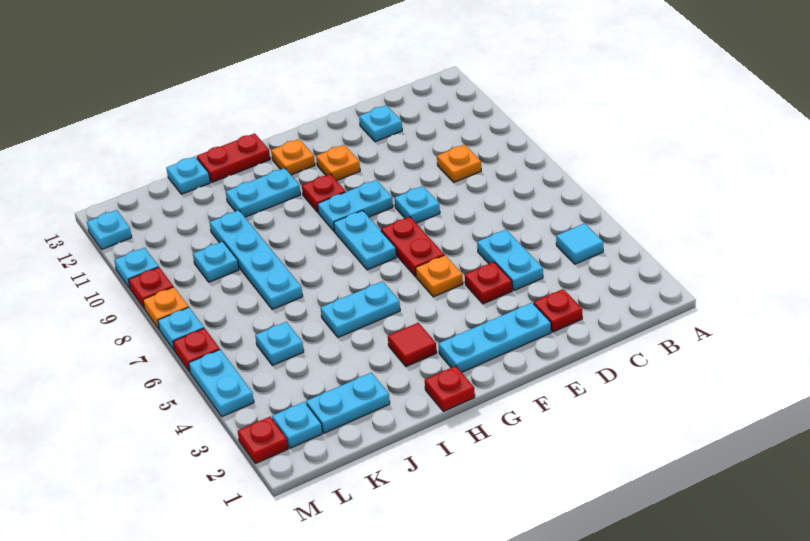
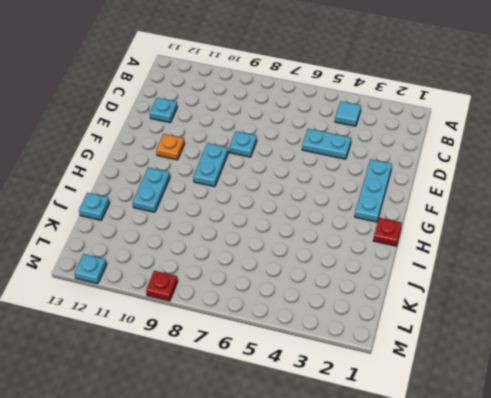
none -> orange 1x1 plate [437,144,481,182]
none -> red 1x1 plate [534,289,582,332]
none -> red 1x1 plate [465,262,512,304]
none -> orange 1x1 plate [416,255,463,297]

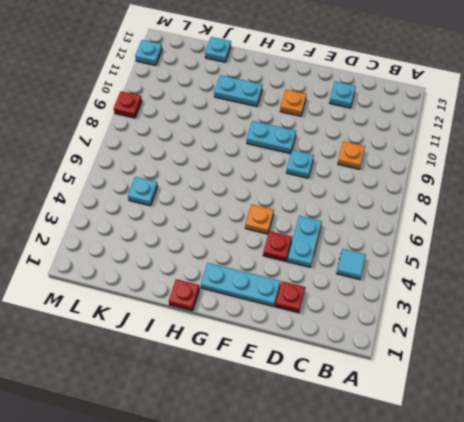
none -> red 1x2 plate [381,217,444,277]
none -> cyan 1x2 plate [334,210,397,270]
none -> red 1x1 plate [302,174,346,212]
none -> orange 1x1 plate [271,139,315,175]

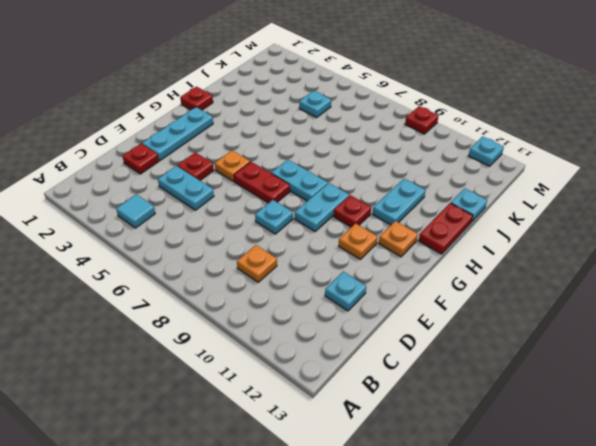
none -> red 1x1 tile [388,323,437,367]
none -> cyan 1x2 plate [321,281,400,337]
none -> cyan 1x2 plate [306,373,390,433]
none -> cyan 1x4 plate [210,210,303,309]

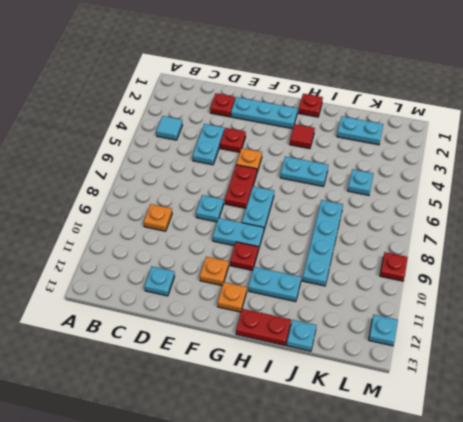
none -> cyan 1x1 plate [193,242,239,282]
none -> cyan 1x1 plate [272,402,323,448]
none -> red 1x1 plate [238,417,288,464]
none -> cyan 1x2 plate [189,350,254,416]

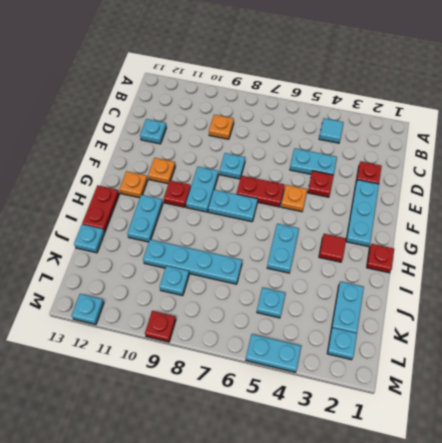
none -> red 1x1 plate [238,417,288,464]
none -> red 1x1 plate [173,328,220,372]
none -> cyan 1x1 plate [158,307,204,350]
none -> orange 1x1 plate [143,287,188,329]

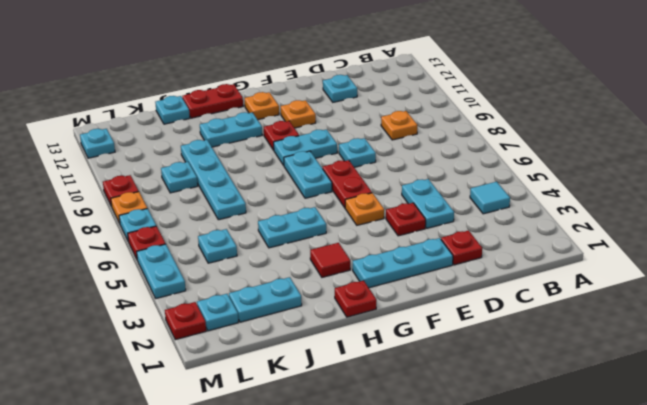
none -> cyan 1x1 plate [114,248,159,288]

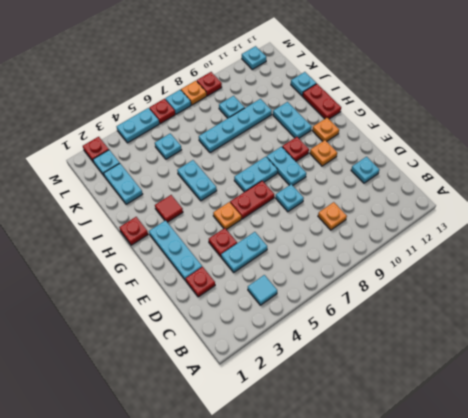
none -> cyan 1x1 plate [114,248,159,288]

